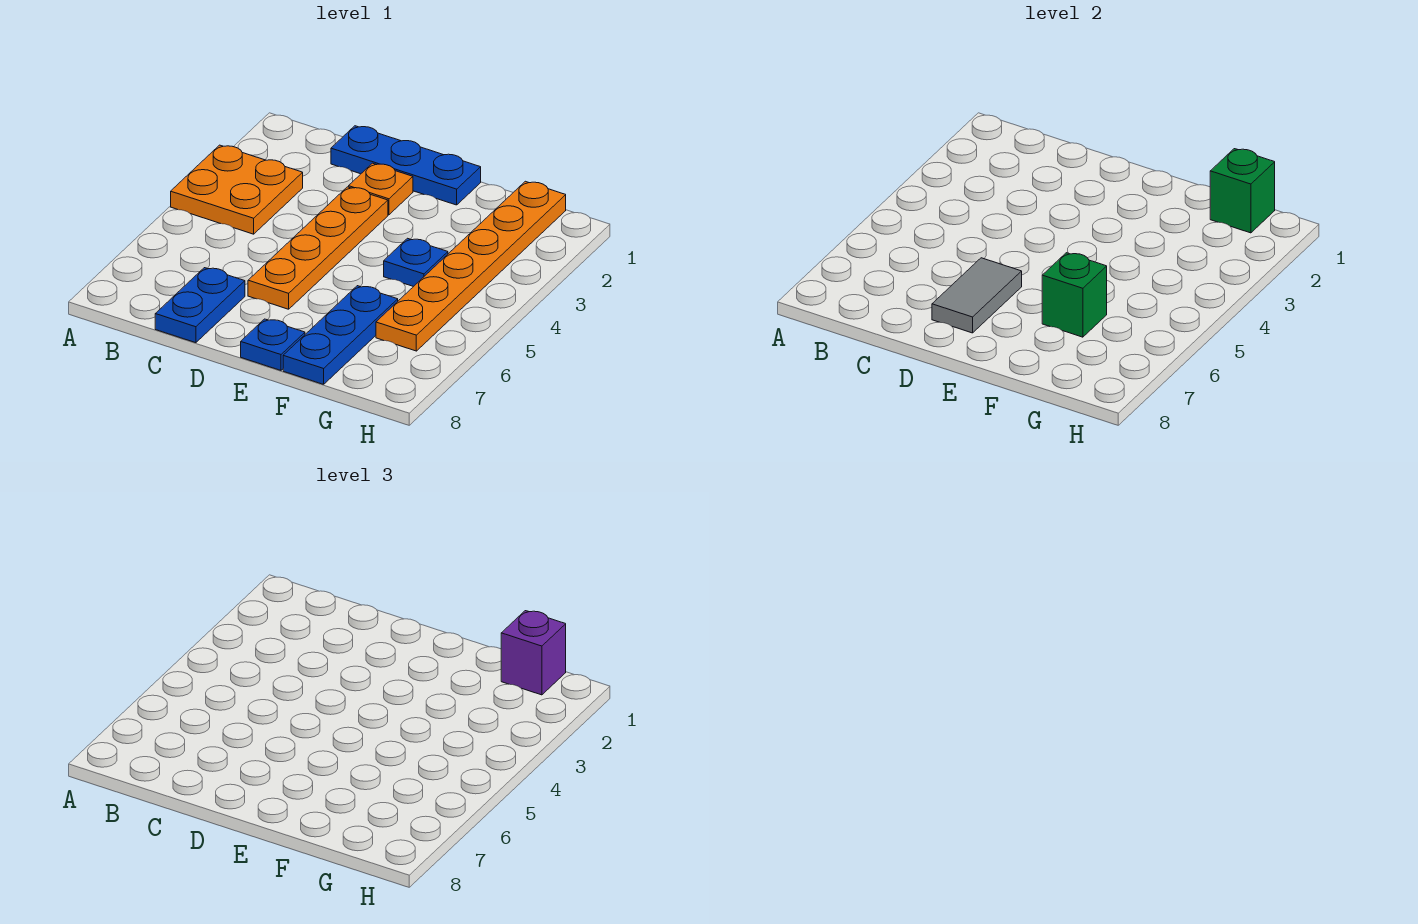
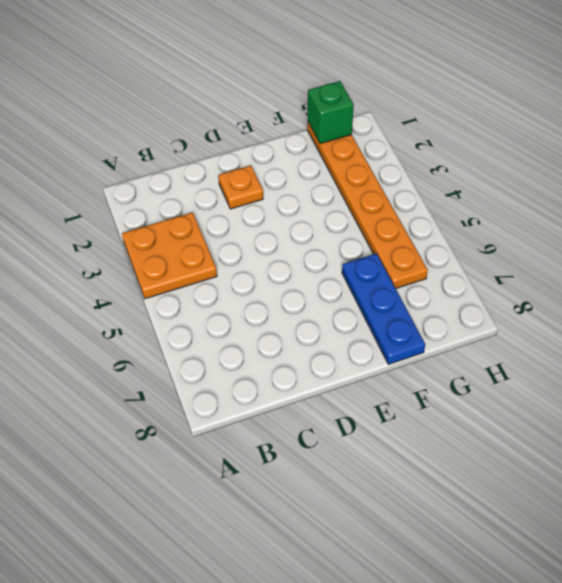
none -> blue 1x3 plate [331,126,481,205]
none -> blue 1x2 plate [155,268,245,343]
none -> orange 1x4 plate [248,187,388,309]

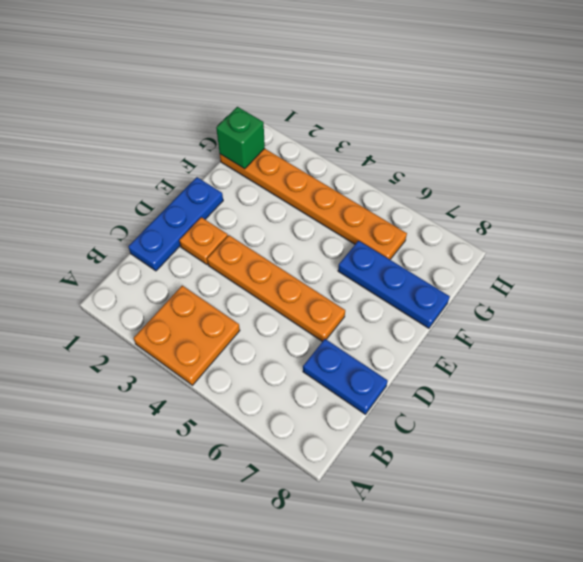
none -> blue 1x1 plate [241,319,305,370]
none -> blue 1x1 plate [384,238,448,287]
none -> grey 1x2 tile [932,258,1022,333]

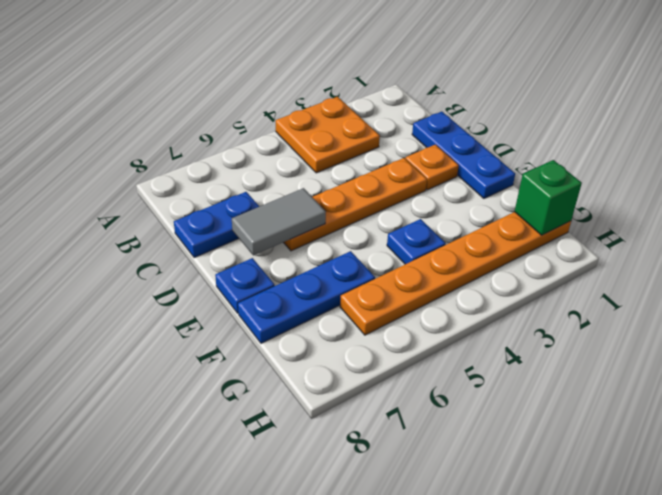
none -> green 1x1 brick [1042,253,1107,337]
none -> purple 1x1 brick [501,611,566,695]

